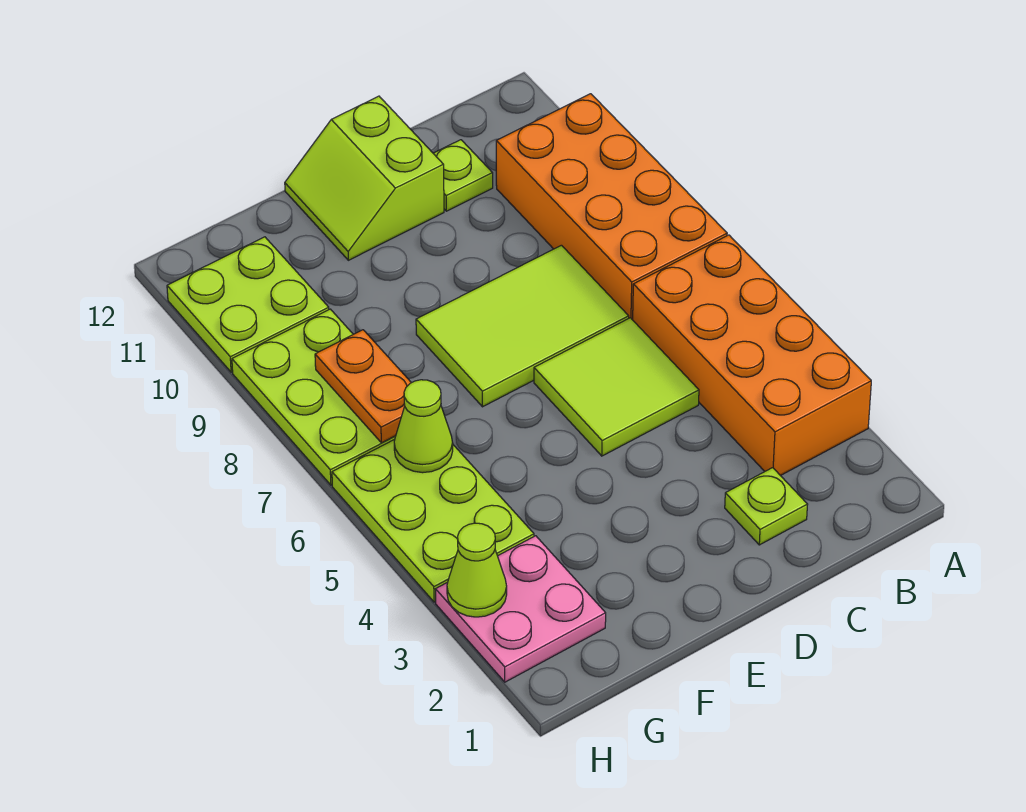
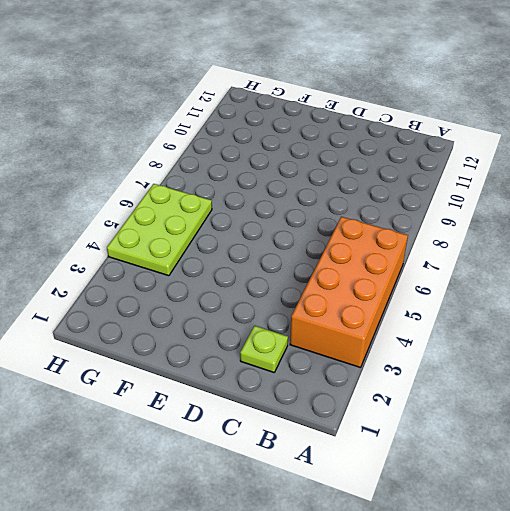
none -> orange 2x4 brick [496,94,727,320]
none -> lime 2x2 tile [534,318,699,456]
none -> lime 2x3 tile [416,245,629,407]

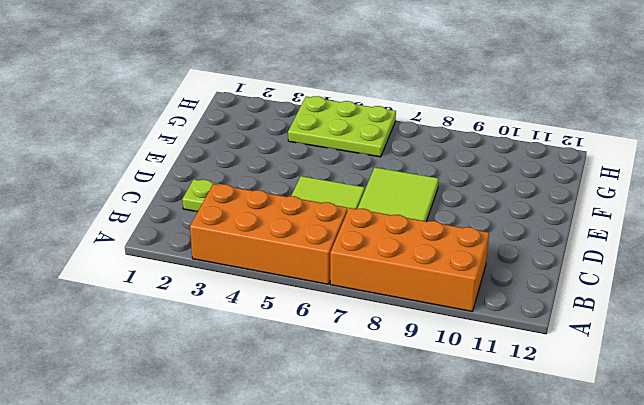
none -> lime 1x1 plate [433,140,493,211]
none -> lime 2x2 slope [285,96,444,260]
none -> pink 2x2 plate [436,536,606,682]

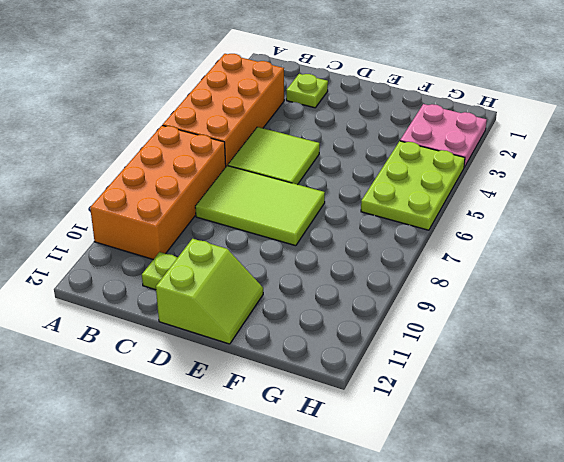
none -> lime 2x3 plate [232,309,395,485]
none -> lime 2x2 plate [167,237,329,372]
none -> lime 1x1 cone [394,380,453,473]

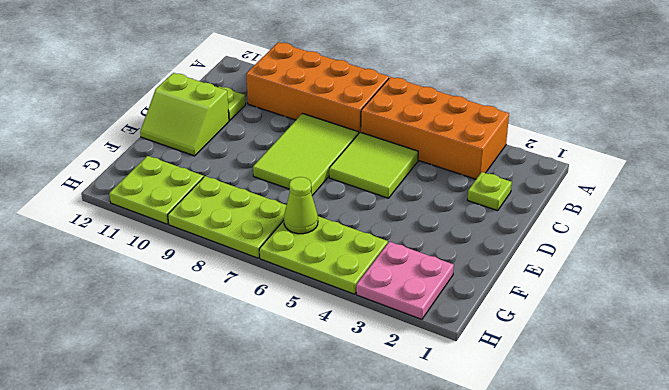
none -> orange 1x2 plate [315,330,411,443]
none -> lime 1x1 cone [447,523,507,617]

